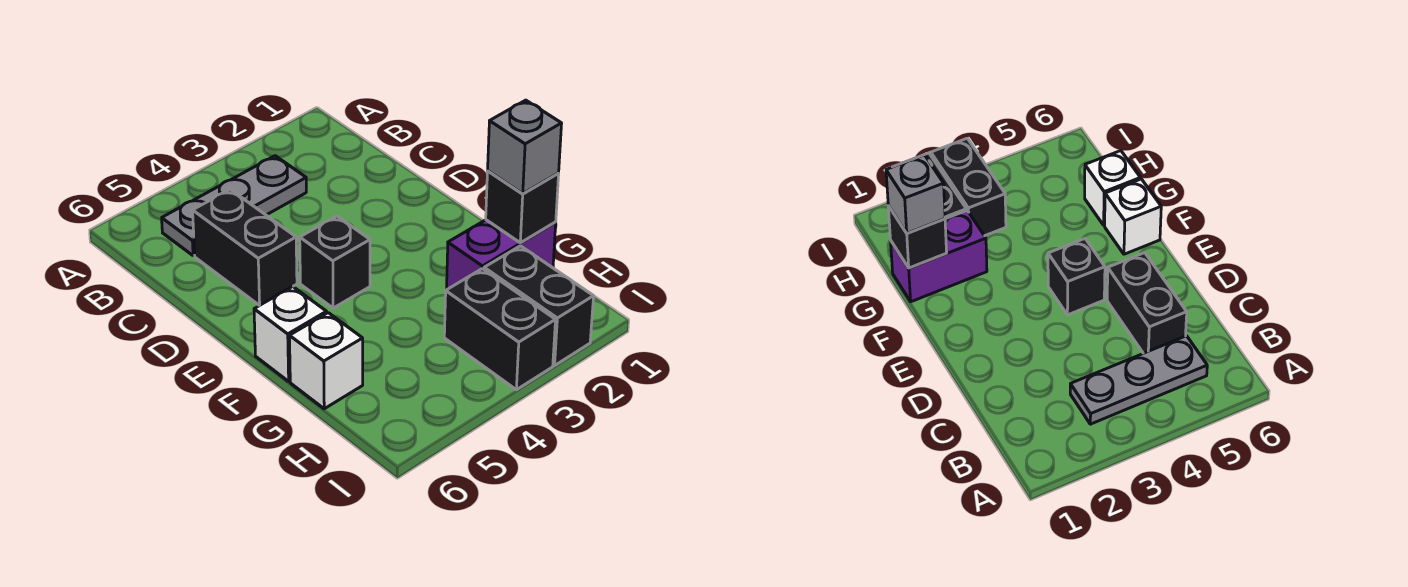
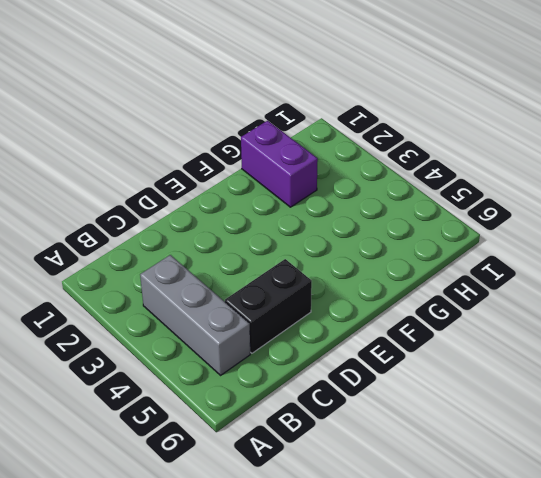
grey 1x3 brick [140,255,250,375] -> grey 1x3 plate [162,156,306,256]
none -> black 1x1 brick [300,216,370,308]
none -> white 1x1 brick [254,287,327,381]

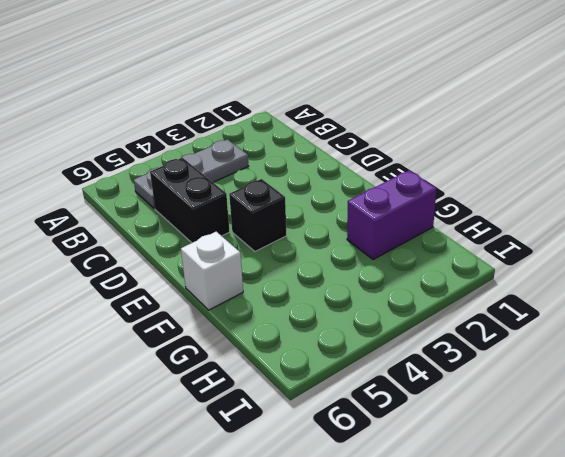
none -> white 1x1 brick [289,313,363,409]
none -> black 1x2 brick [484,246,594,365]

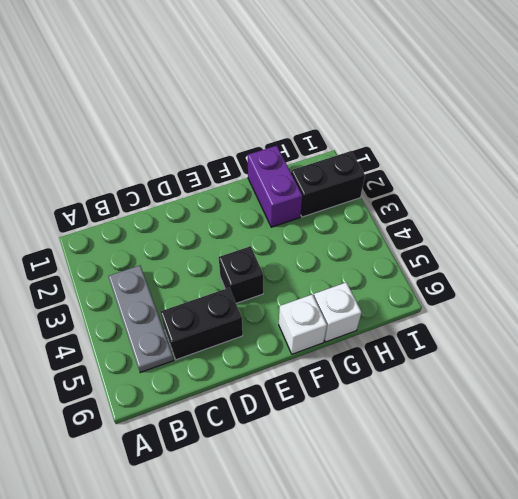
none -> black 1x2 brick [444,269,556,390]
none -> black 1x1 brick [486,171,559,243]

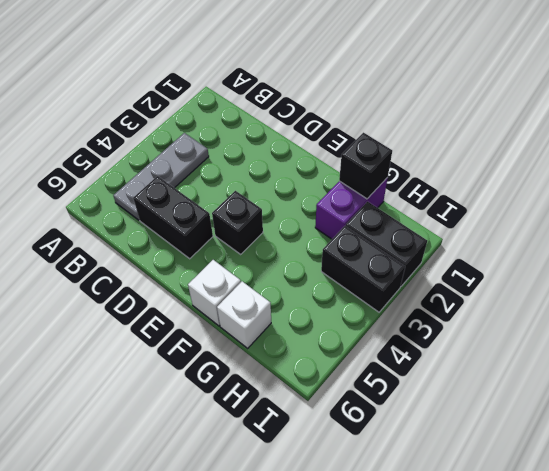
none -> grey 1x1 brick [488,100,562,194]

